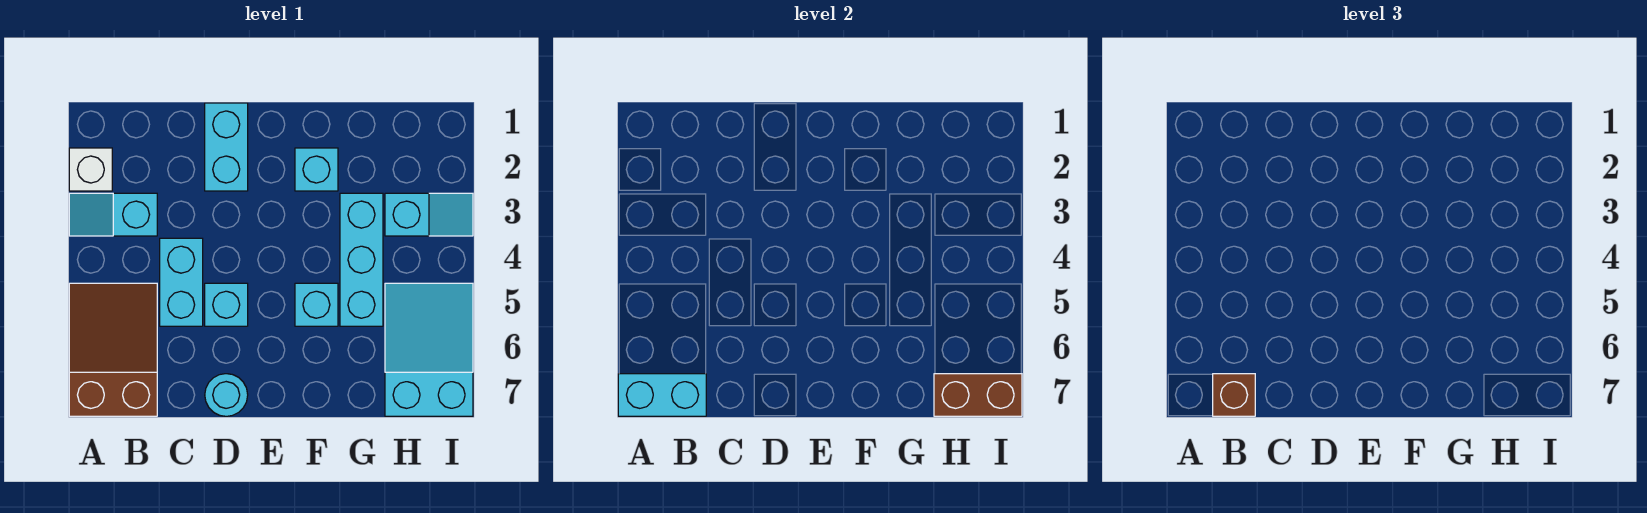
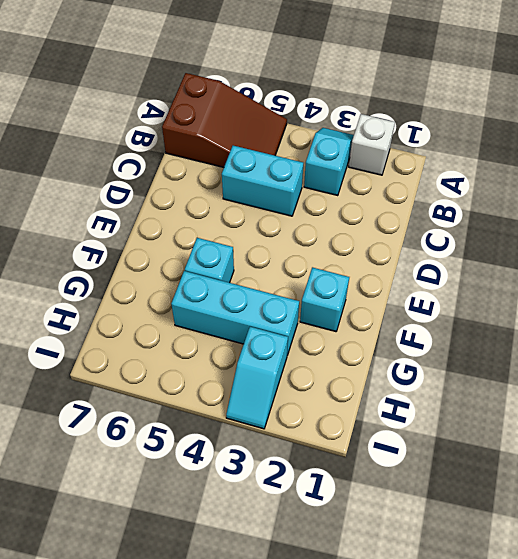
none -> cyan 1x2 brick [205,103,248,191]
none -> cyan 1x1 brick [205,283,248,326]
none -> cyan 1x1 round brick [205,374,248,416]

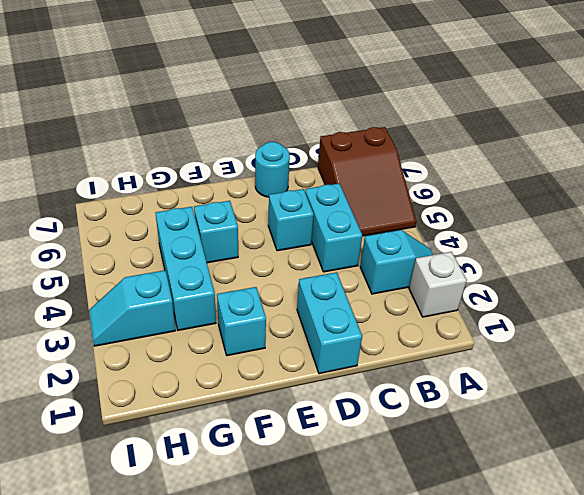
none -> cyan 2x3 slope [385,283,473,416]
none -> cyan 1x2 brick [618,374,706,416]
none -> brown 1x2 brick [934,374,1022,416]

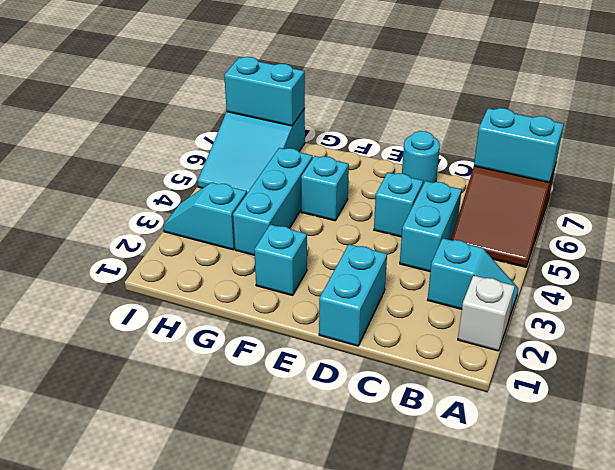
cyan 1x2 brick [224,57,305,126] -> brown 1x2 brick [934,374,1022,416]
none -> brown 1x1 brick [1213,374,1255,416]

